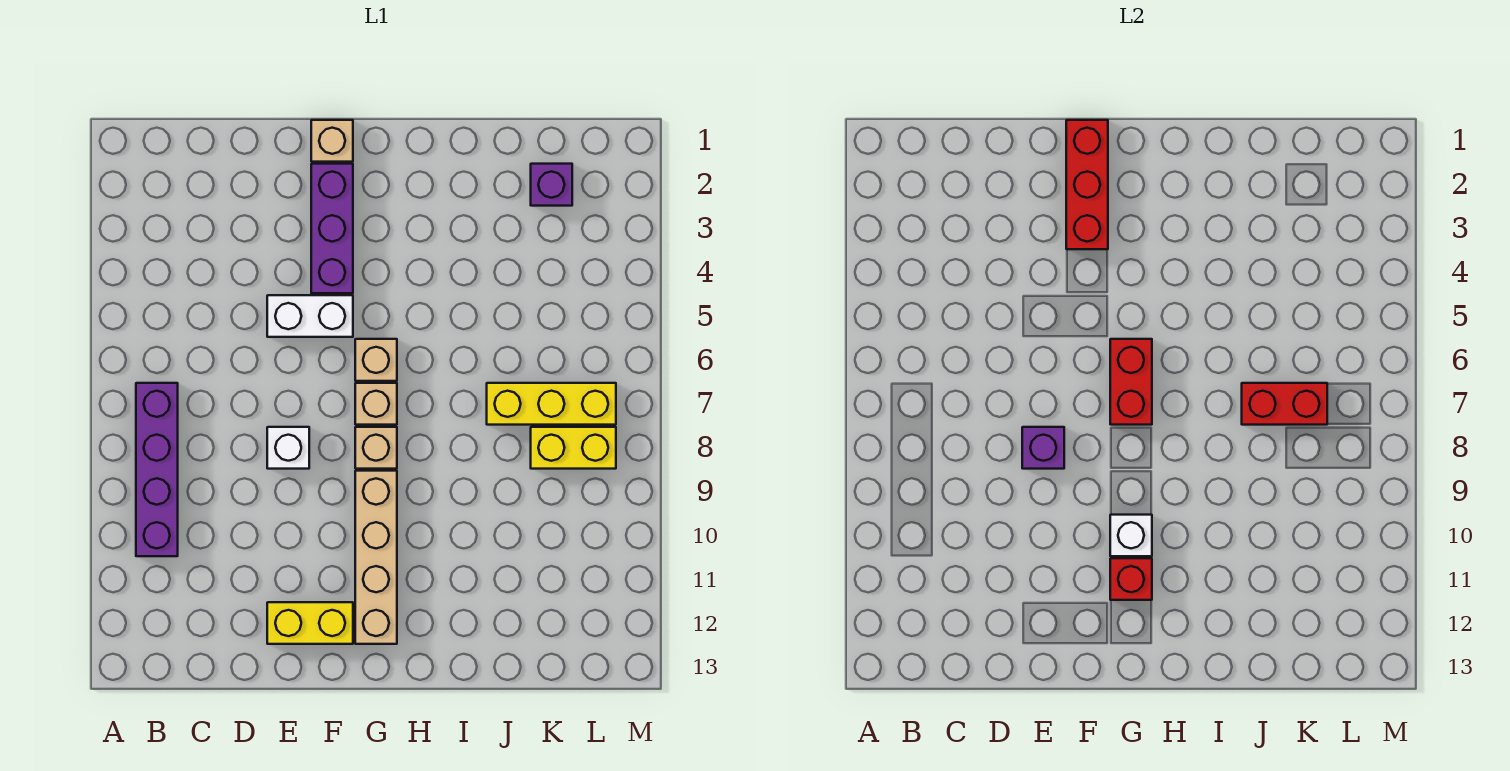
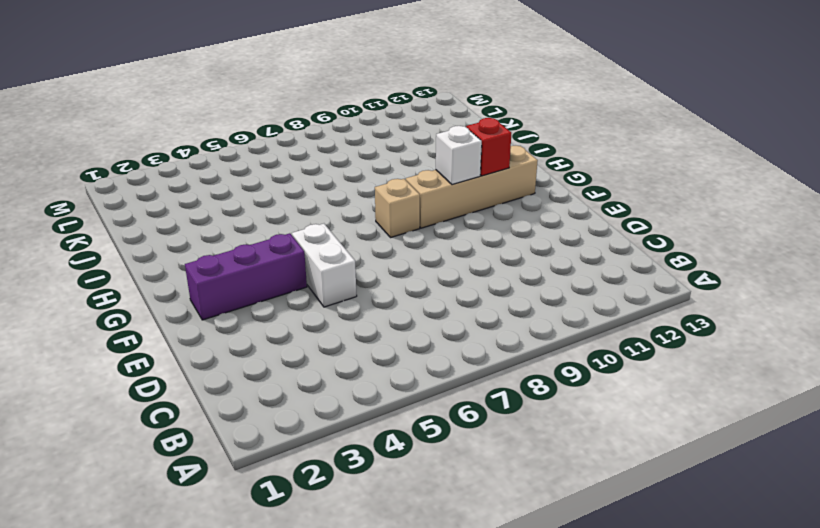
none -> purple 1x4 brick [136,383,178,556]
none -> white 1x1 brick [267,427,309,469]
none -> yellow 1x2 brick [267,602,353,644]

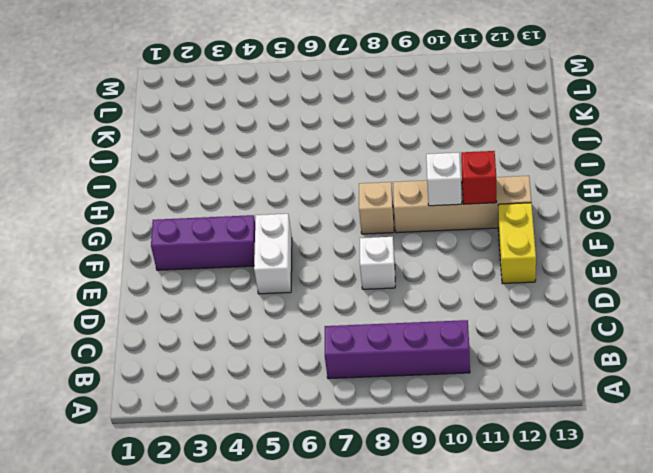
none -> tan 1x1 brick [311,120,353,162]
none -> tan 1x1 brick [355,339,397,381]
none -> tan 1x1 brick [355,383,397,425]

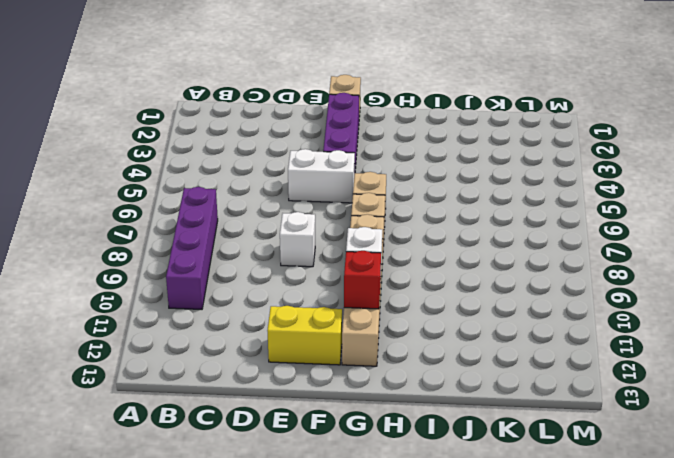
none -> yellow 1x3 brick [487,383,616,425]
none -> purple 1x1 brick [531,164,572,206]
none -> yellow 1x2 brick [531,427,616,469]

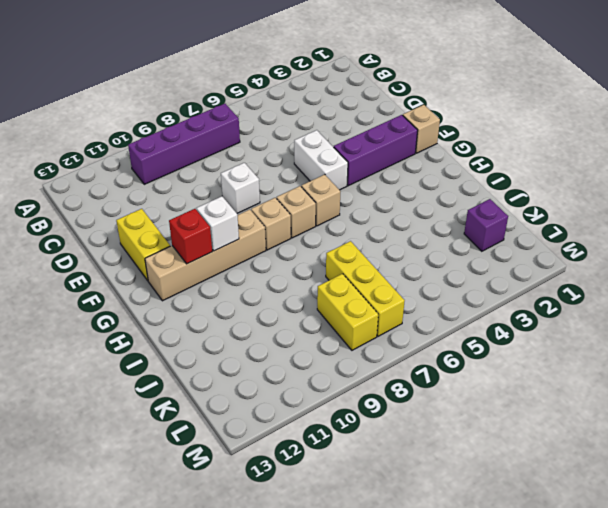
none -> purple 1x1 brick [1022,427,1064,469]
none -> red 1x3 brick [1066,120,1108,249]
none -> red 1x2 brick [1110,339,1152,425]

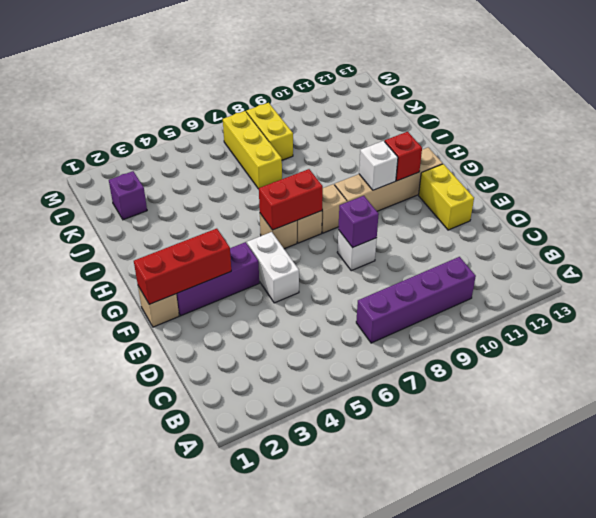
none -> red 1x2 brick [1242,383,1327,425]

